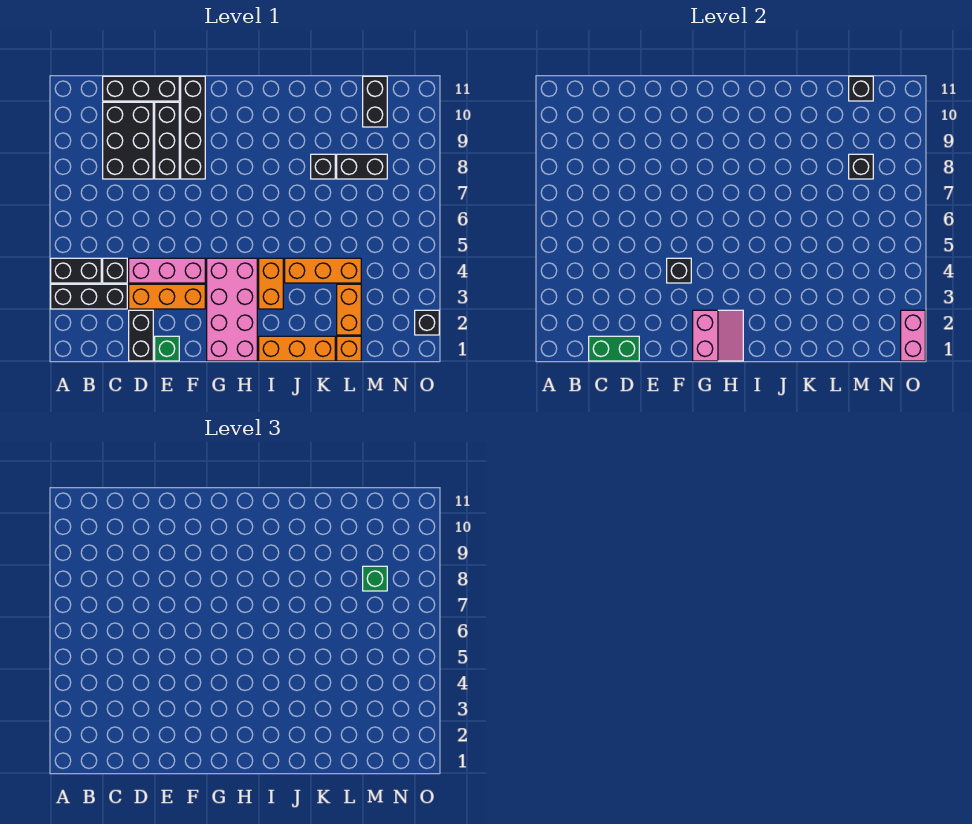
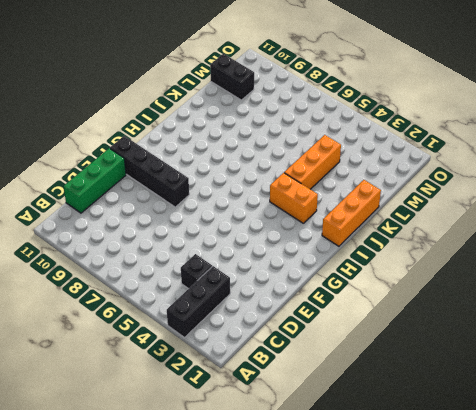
green 1x3 brick [64,148,126,213] -> black 1x3 brick [103,76,179,101]
none -> black 1x2 brick [51,258,101,283]
none -> black 2x3 brick [103,102,153,179]
none -> black 1x2 brick [129,310,153,361]

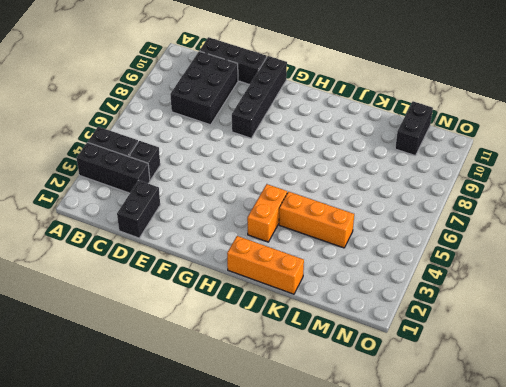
none -> orange 1x3 brick [129,284,205,309]
none -> pink 1x3 brick [129,258,205,283]
none -> green 1x1 brick [155,336,179,361]

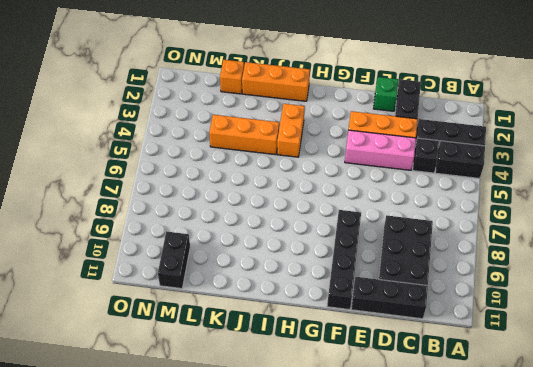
none -> black 1x3 brick [155,102,179,179]
none -> pink 2x4 brick [207,258,257,361]
none -> black 1x1 brick [311,154,335,179]

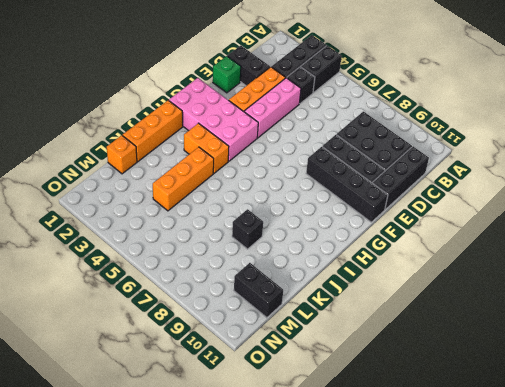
none -> orange 1x2 brick [337,284,361,335]
none -> black 1x2 brick [337,154,387,179]
none -> black 1x1 brick [415,310,439,335]

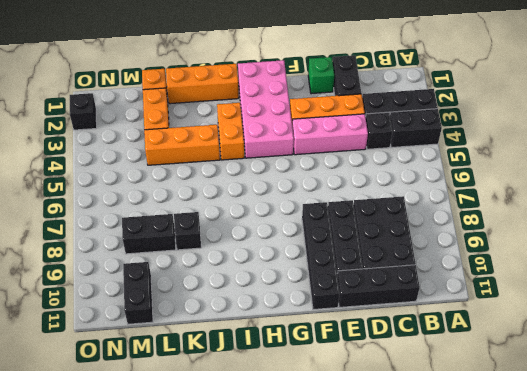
none -> green 1x2 brick [589,336,639,361]
none -> black 1x1 brick [667,258,691,283]
none -> pink 2x2 slope [693,310,743,361]

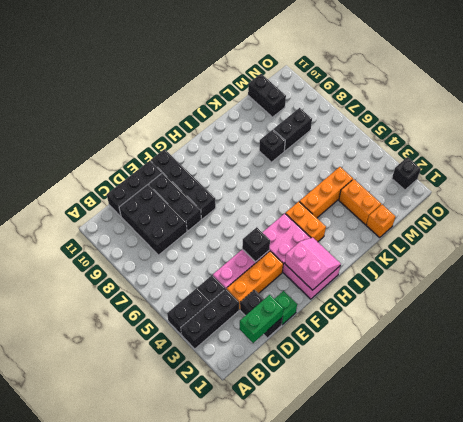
none -> orange 1x3 brick [259,336,335,361]
none -> black 1x1 brick [849,154,873,179]
none -> black 1x1 brick [849,76,873,101]

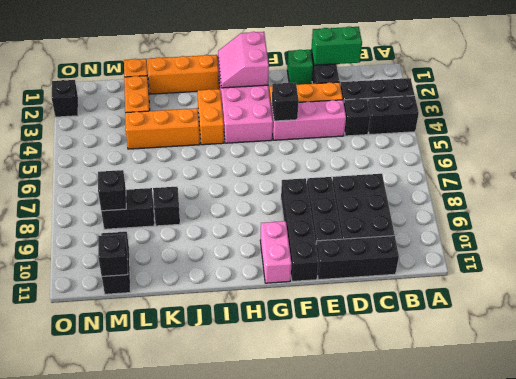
pink 1x2 brick [260,221,292,283] -> pink 1x2 brick moved to [901,310,925,361]
none -> green 1x1 brick [363,566,387,591]

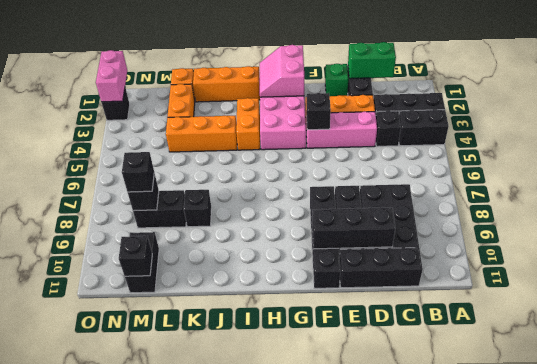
black 1x3 brick [312,208,395,249] -> none
black 1x1 brick [122,152,154,192] -> green 1x1 brick [363,566,387,591]

